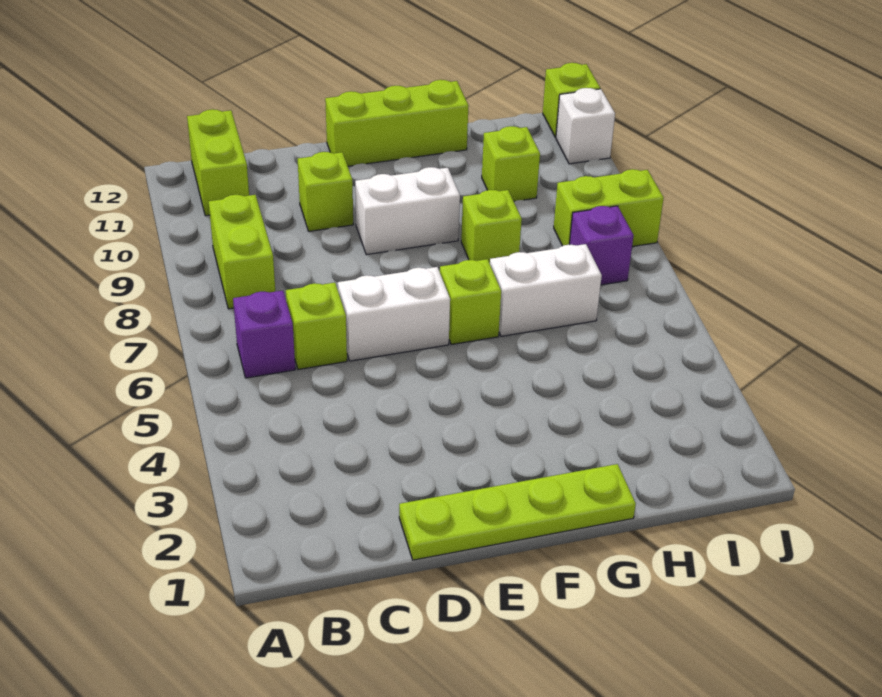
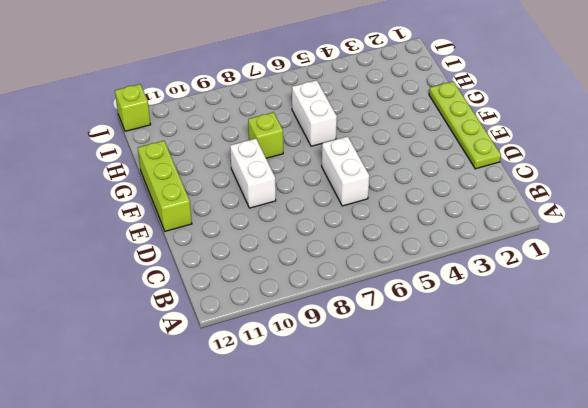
none -> purple 1x1 brick [233,291,295,378]
none -> lime 1x2 brick [209,195,275,309]
none -> lime 1x2 brick [187,109,249,216]

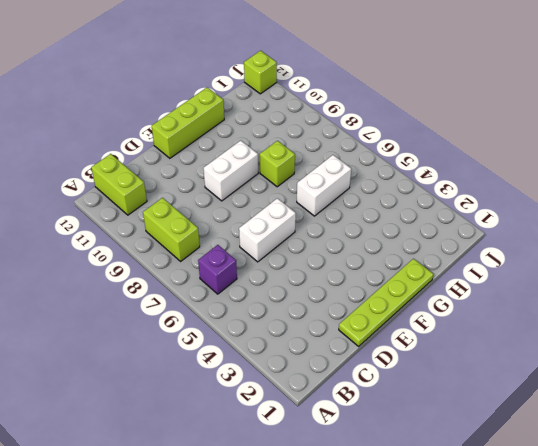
none -> lime 1x1 brick [286,283,347,370]
none -> lime 1x1 brick [298,152,353,231]
none -> lime 1x1 brick [440,259,501,345]

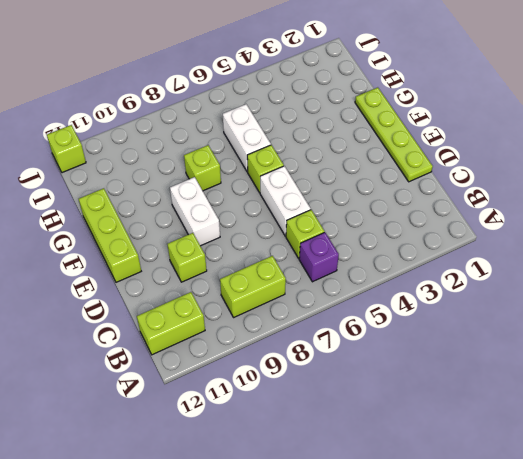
none -> lime 1x1 brick [482,126,540,201]
none -> purple 1x1 brick [570,206,634,285]
none -> lime 1x2 brick [554,169,664,247]

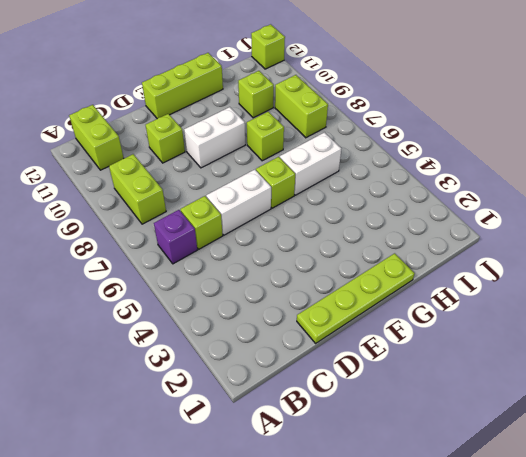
lime 1x2 brick [275,75,328,138] -> lime 1x2 brick turned to [554,169,664,247]
none -> purple 1x1 brick [570,206,634,285]
none -> white 1x1 brick [556,88,615,164]

